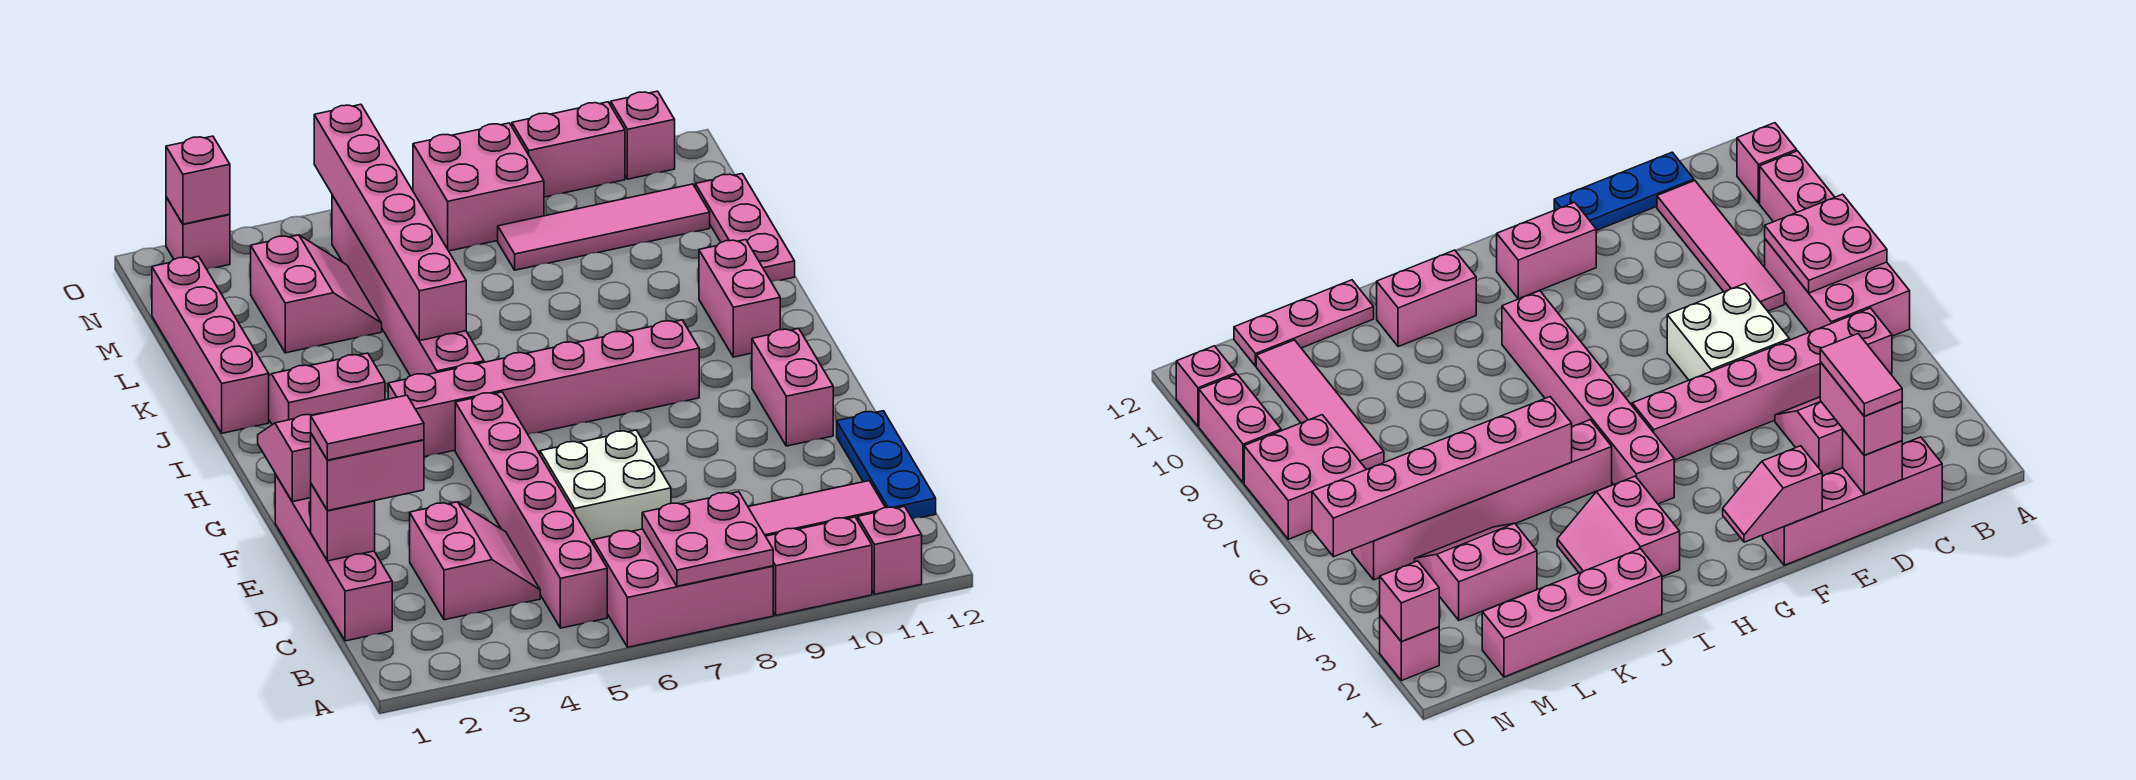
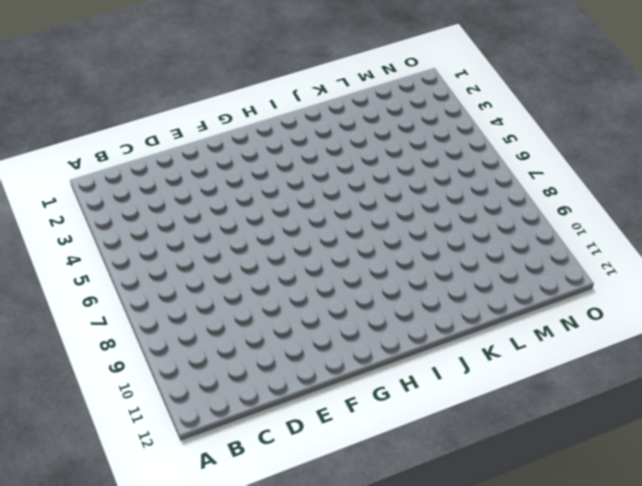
none -> pink 2x3 brick [593,529,773,647]
none -> pink 1x2 brick [766,517,872,615]
none -> pink 1x1 brick [858,506,922,594]

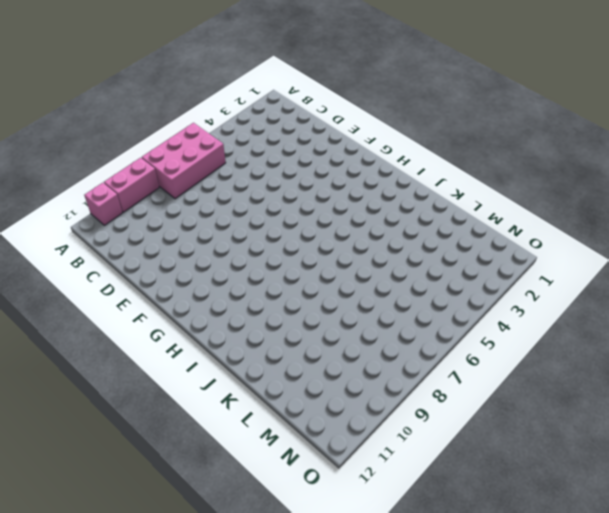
none -> pink 1x6 brick [455,392,607,628]
none -> pink 1x4 brick [275,474,392,641]
none -> pink 2x2 slope [410,502,540,620]

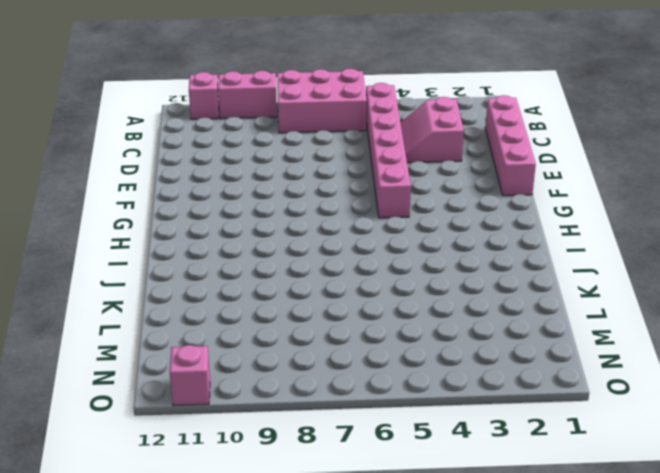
none -> pink 1x4 tile [748,481,885,536]
none -> blue 1x3 plate [837,411,936,519]
none -> white 2x2 brick [540,430,671,543]

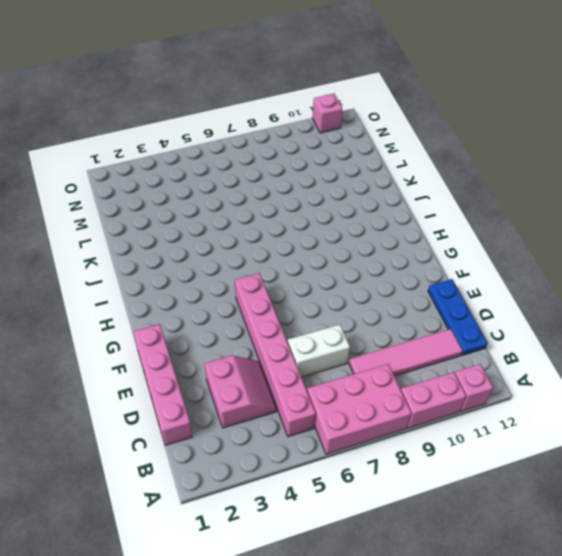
white 1x2 brick [288,325,350,377] -> white 2x2 brick [540,430,671,543]
none -> pink 1x2 brick [752,328,833,446]
none -> pink 1x6 brick [388,320,699,457]
none -> pink 2x2 slope [269,353,385,425]

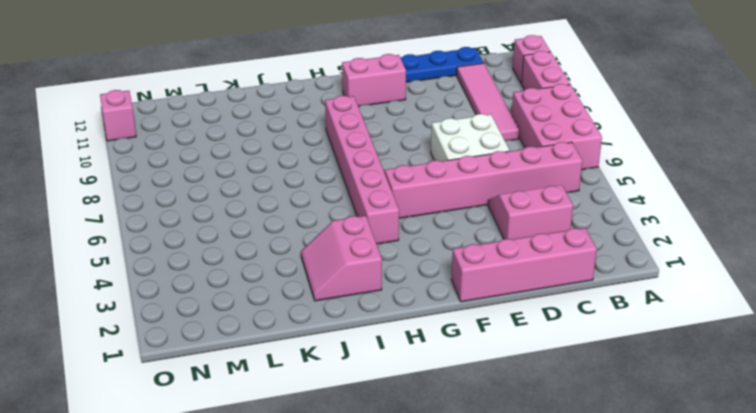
none -> pink 1x6 brick [332,195,484,376]
none -> pink 1x2 brick [699,240,780,357]
none -> pink 1x4 brick [152,256,269,433]

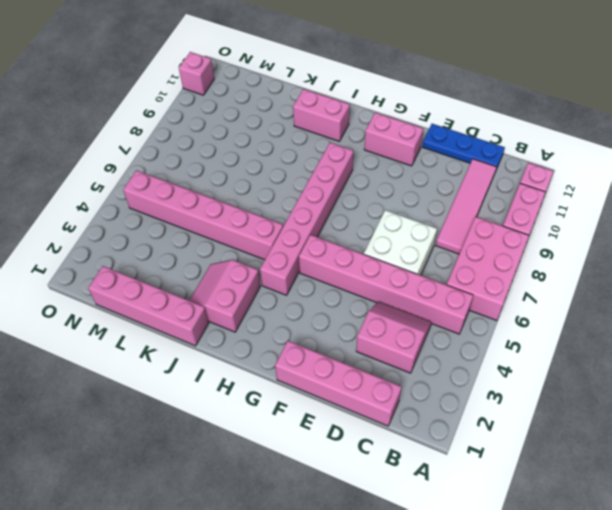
none -> pink 1x3 plate [695,174,795,282]
none -> pink 2x2 slope [251,235,382,353]
none -> pink 1x4 tile [498,184,710,270]

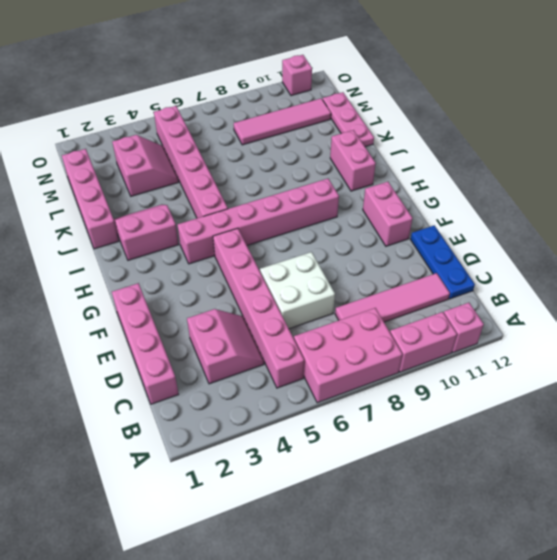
none -> pink 2x2 brick [413,123,544,251]
none -> pink 1x1 brick [166,197,230,269]
none -> pink 1x2 brick [512,102,625,197]

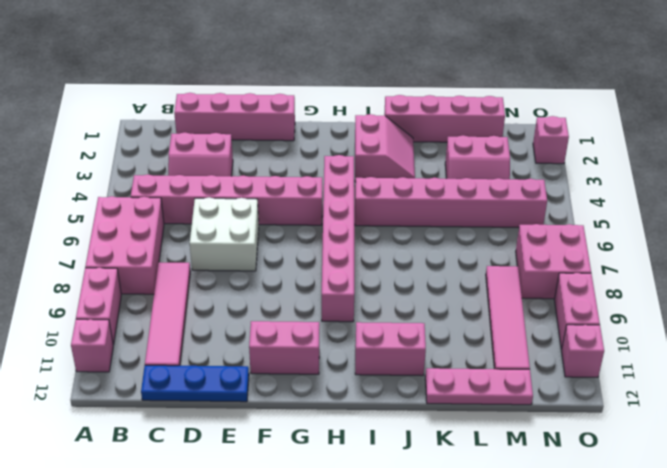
none -> pink 2x2 plate [642,492,773,586]
none -> pink 1x1 brick [311,484,375,561]
none -> pink 1x2 slope [258,413,322,502]

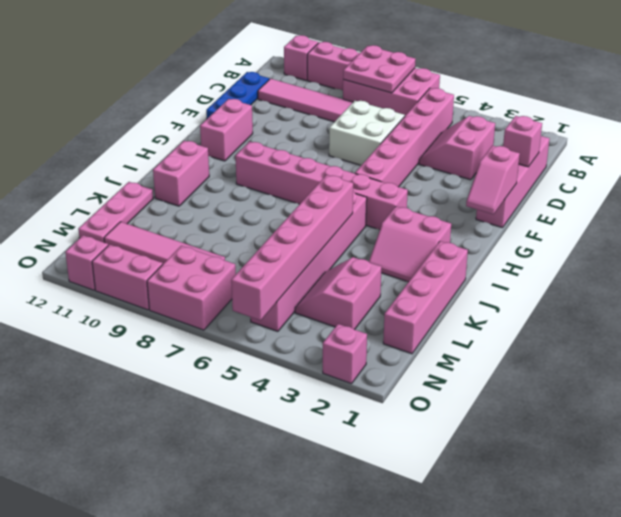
none -> pink 1x1 brick [166,136,230,224]
none -> pink 1x2 brick [311,434,424,511]
none -> pink 1x2 tile [311,395,424,460]

